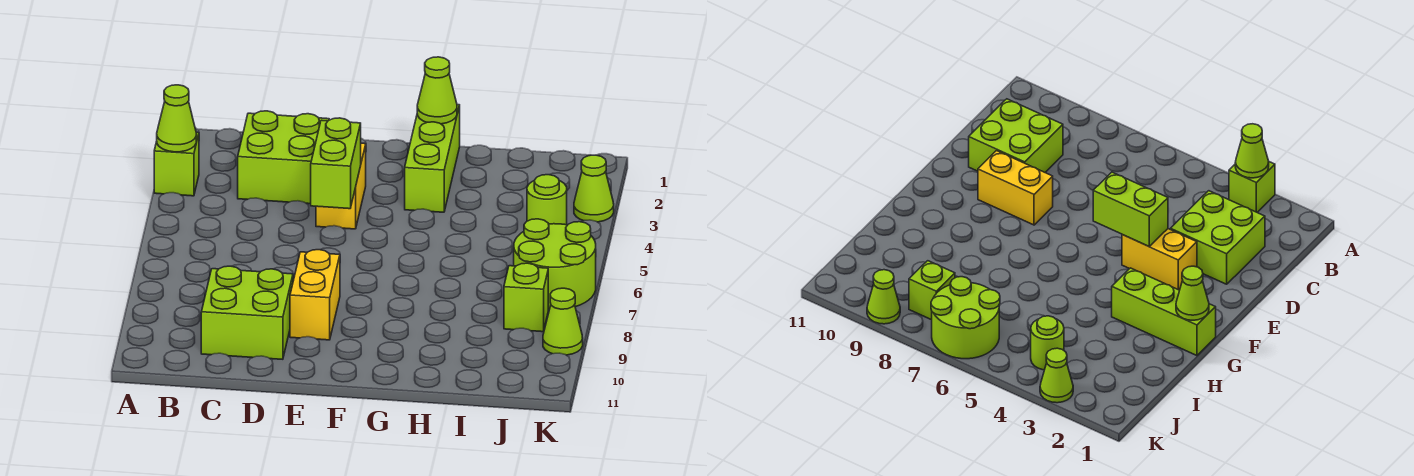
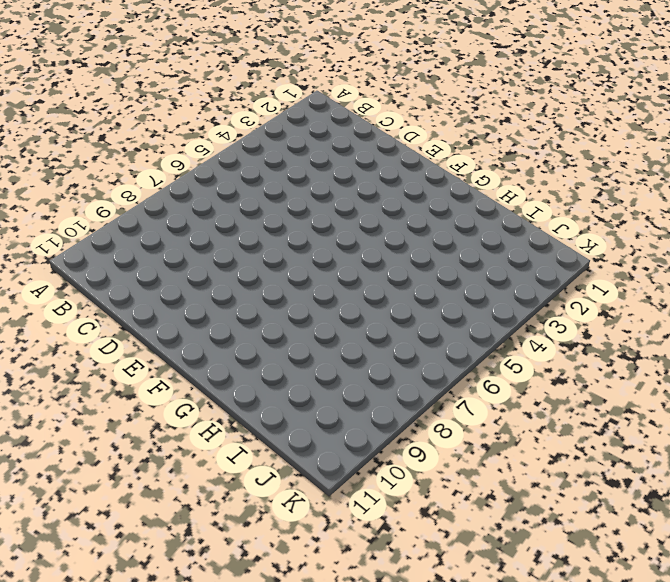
none -> lime 1x1 brick [154,132,199,196]
none -> lime 2x2 brick [238,111,329,204]
none -> lime 2x2 brick [201,266,293,359]

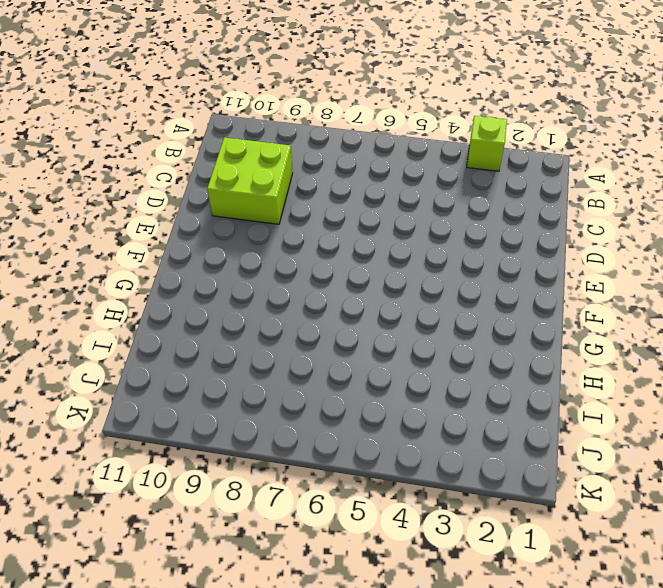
none -> lime 2x2 brick [238,111,329,204]
none -> yellow 1x2 brick [316,143,366,229]
none -> yellow 1x2 brick [290,250,340,340]

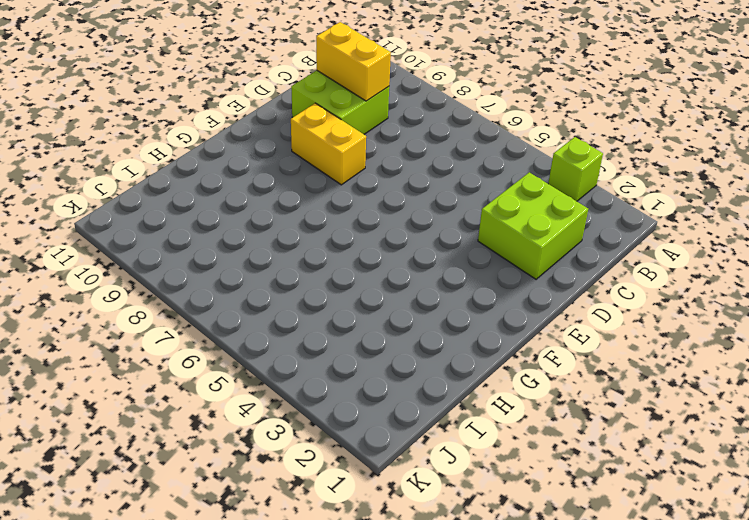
yellow 1x2 brick [316,22,391,101] -> yellow 1x2 brick moved to [316,143,366,229]
none -> lime 1x3 brick [405,105,460,212]
none -> lime 1x1 round brick [527,175,567,225]
none -> lime 2x2 round brick [514,219,596,309]

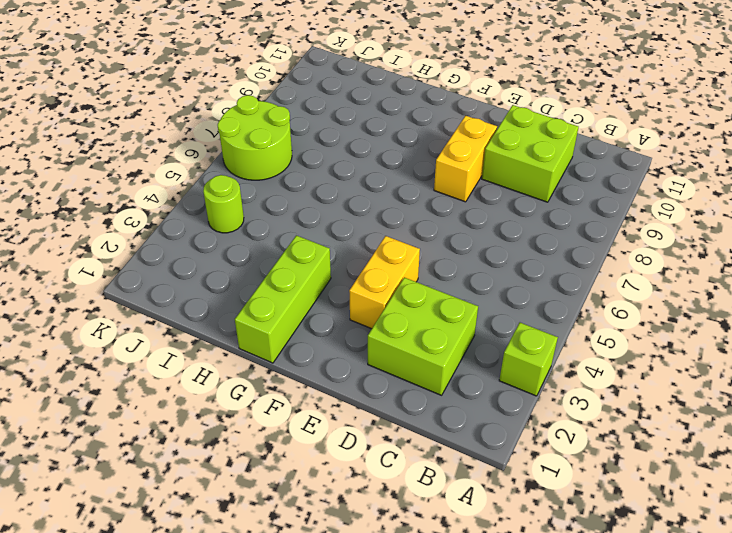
none -> lime 1x1 brick [504,263,548,332]
none -> lime 1x1 cone [574,155,614,222]
none -> lime 1x1 cone [543,288,583,355]

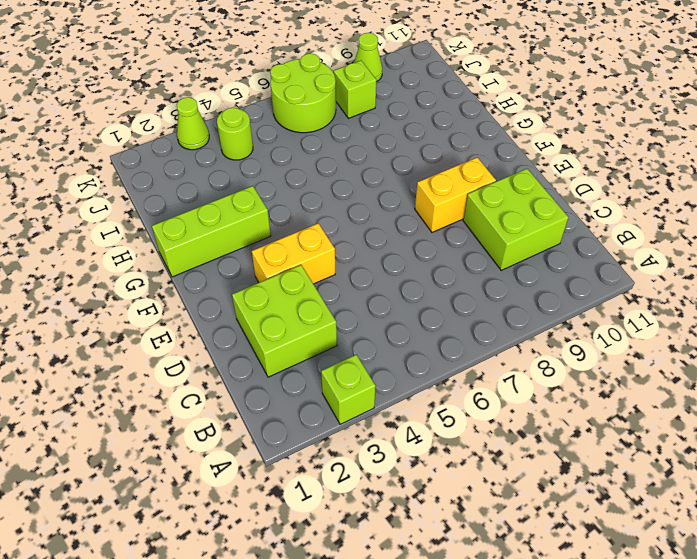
none -> lime 1x1 cone [157,85,196,152]
none -> lime 1x2 brick [311,118,361,209]
none -> lime 1x1 cone [417,57,457,124]

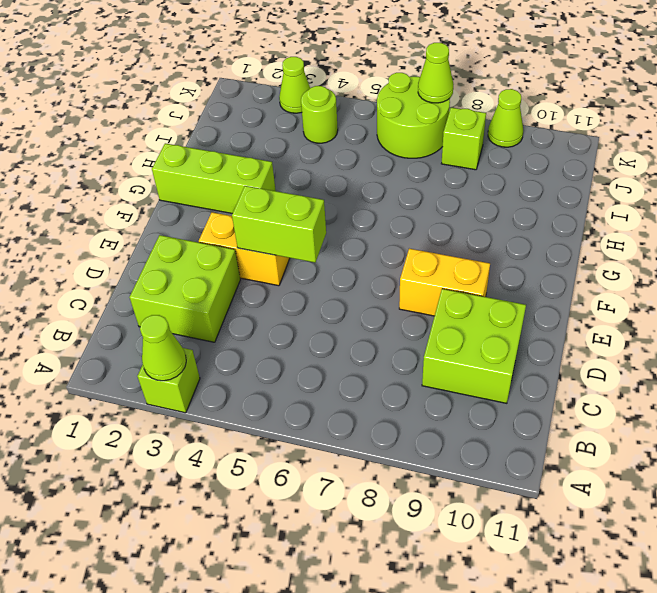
lime 1x1 cone [418,43,454,103] -> lime 1x1 cone moved to [417,57,457,124]

